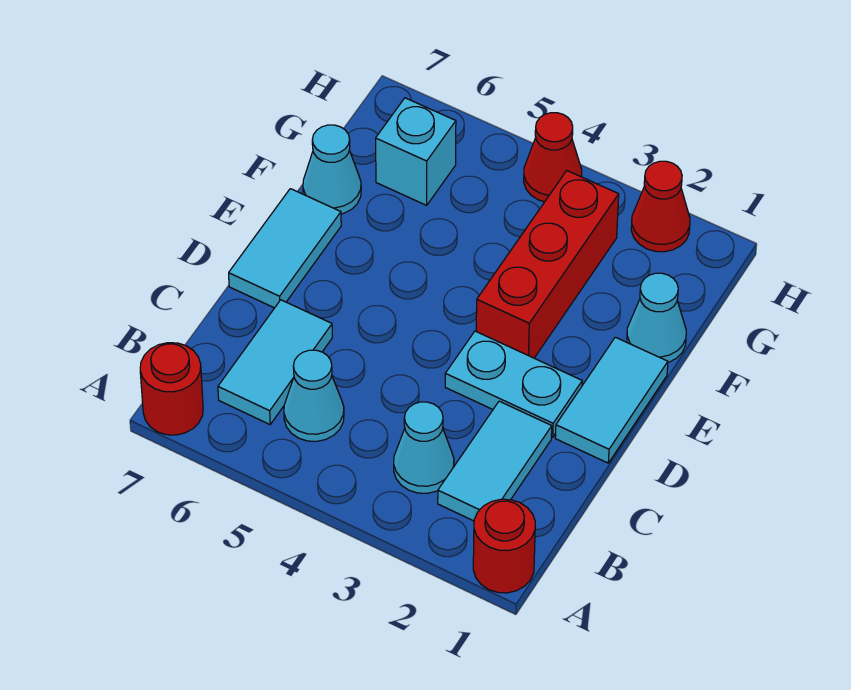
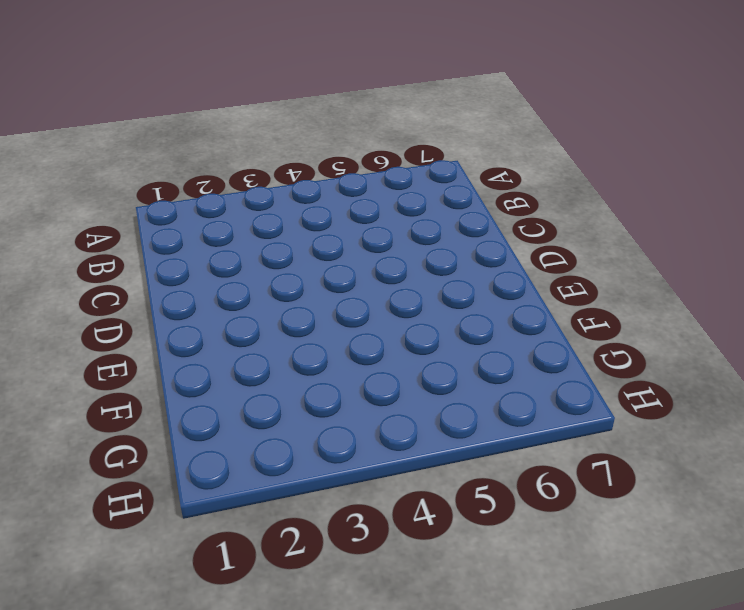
none -> red 1x1 round brick [473,499,535,593]
none -> red 1x1 round brick [140,343,203,435]
none -> cyan 1x2 tile [438,401,552,521]

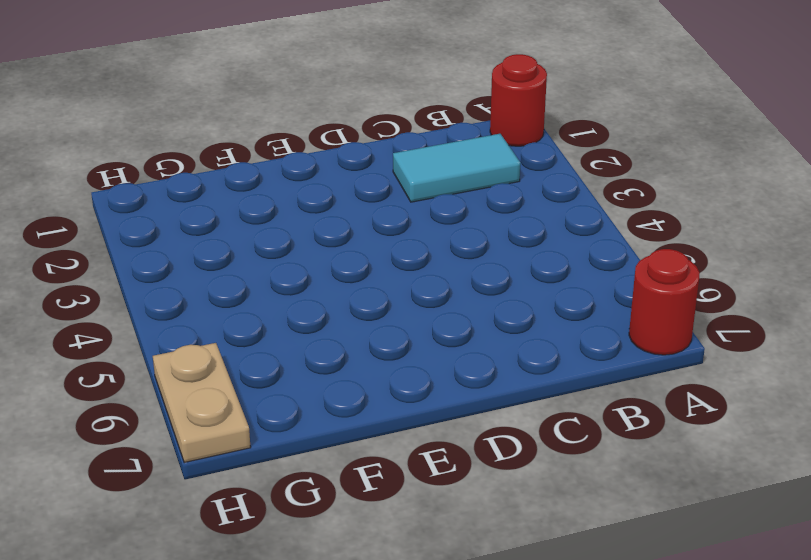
tan 1x2 plate [153,343,251,463] -> none
none -> cyan 1x1 cone [394,402,454,493]
none -> cyan 1x1 cone [284,350,344,441]
none -> cyan 1x2 tile [218,300,332,424]

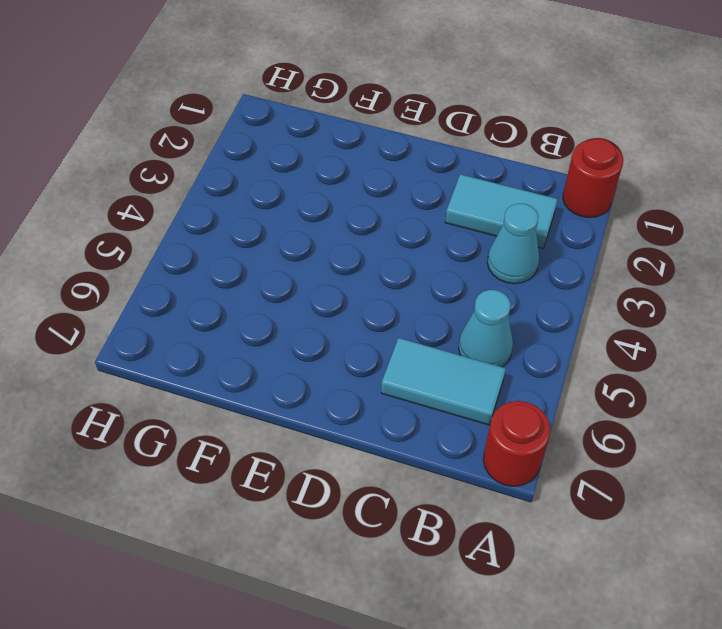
none -> cyan 1x2 tile [555,337,668,463]
none -> cyan 1x2 plate [445,331,582,437]
none -> cyan 1x2 tile [229,189,341,308]

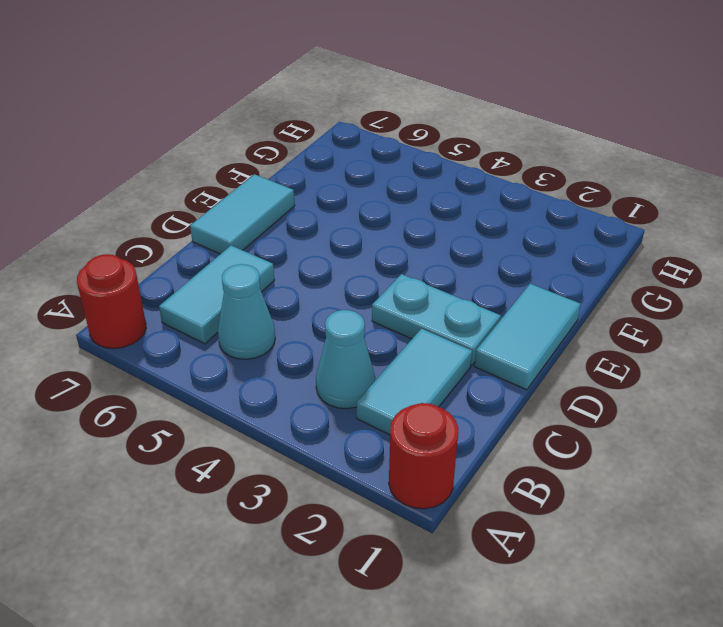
none -> red 1x3 brick [476,171,619,358]
none -> cyan 1x1 cone [627,273,686,362]
none -> cyan 1x1 cone [303,125,361,214]

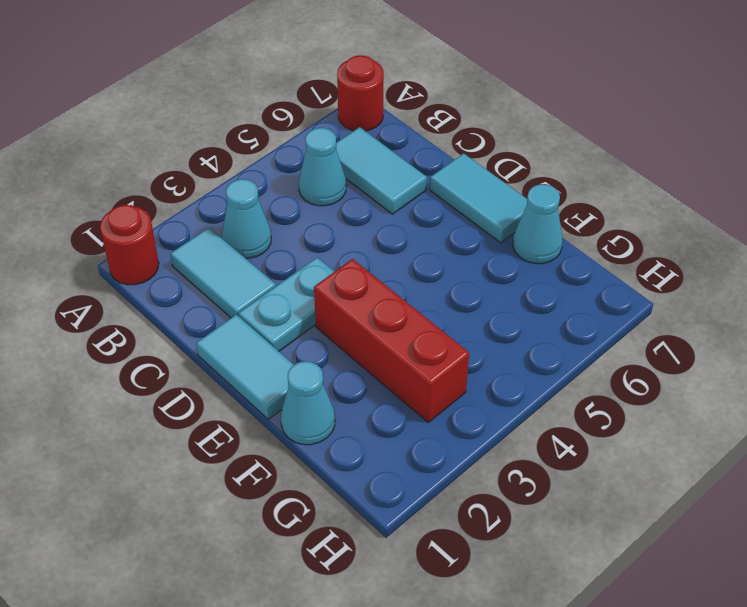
none -> cyan 1x1 brick [376,98,456,205]
none -> red 1x1 cone [631,161,690,252]
none -> red 1x1 cone [524,113,582,202]

